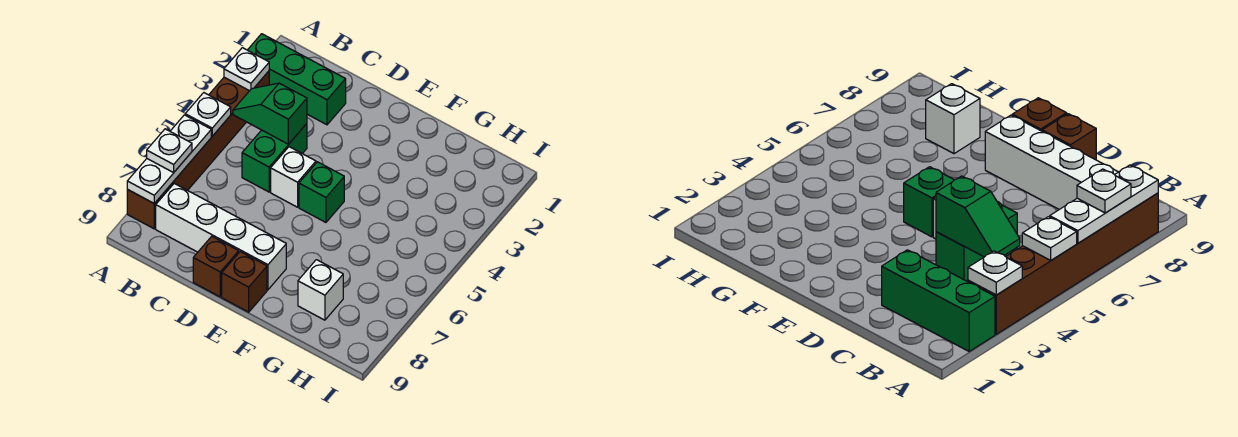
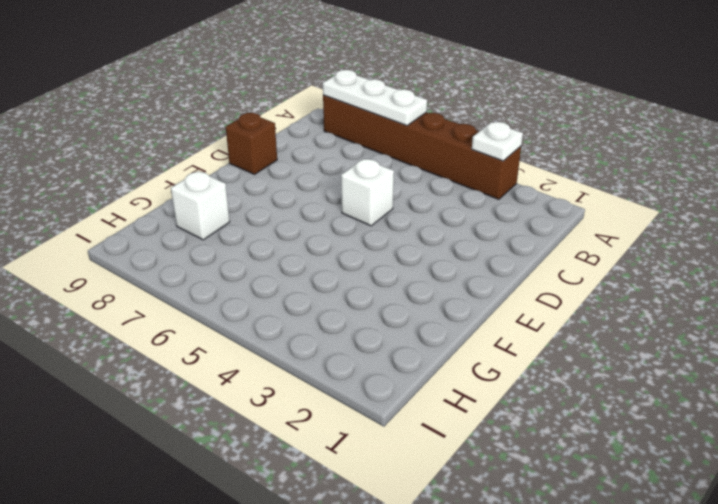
none -> green 1x3 brick [248,34,346,125]
none -> white 1x4 brick [156,183,286,290]
none -> green 1x2 brick [242,124,307,192]

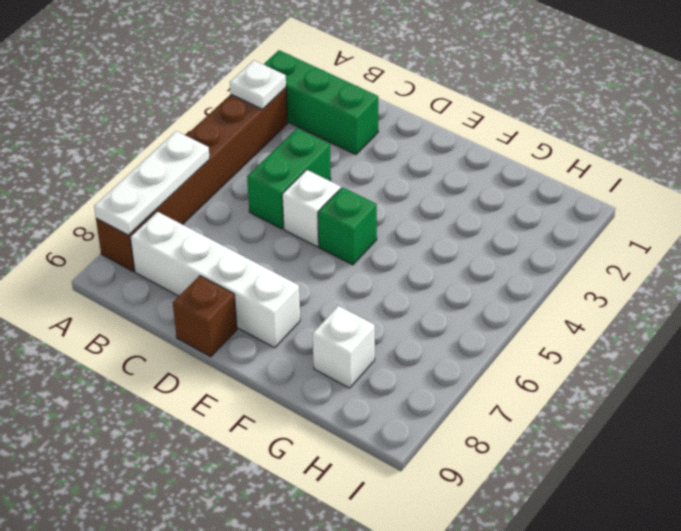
none -> brown 1x1 brick [222,252,267,312]
none -> white 1x1 plate [185,93,231,136]
none -> green 1x2 slope [233,83,307,144]

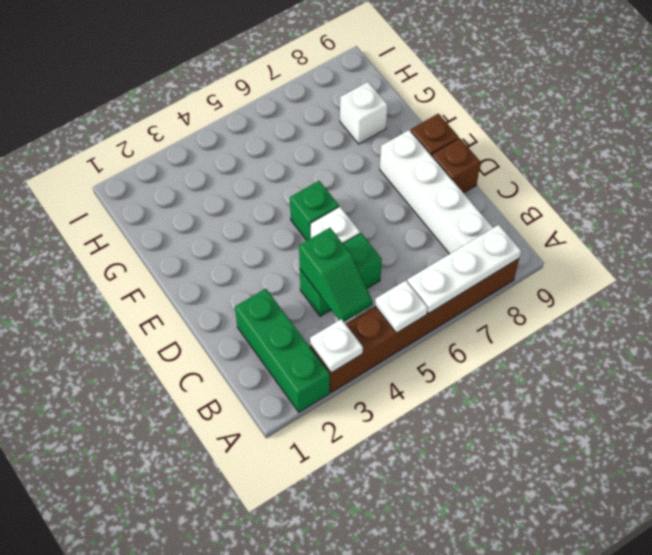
none -> white 1x1 plate [147,129,192,173]

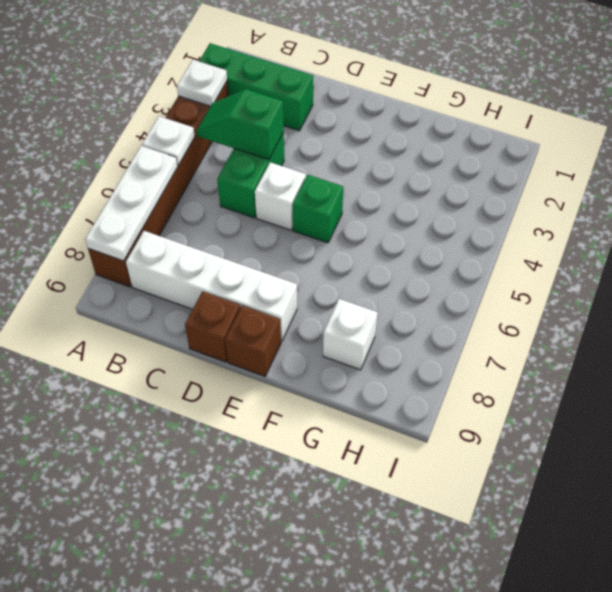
none -> white 1x1 plate [147,129,192,173]

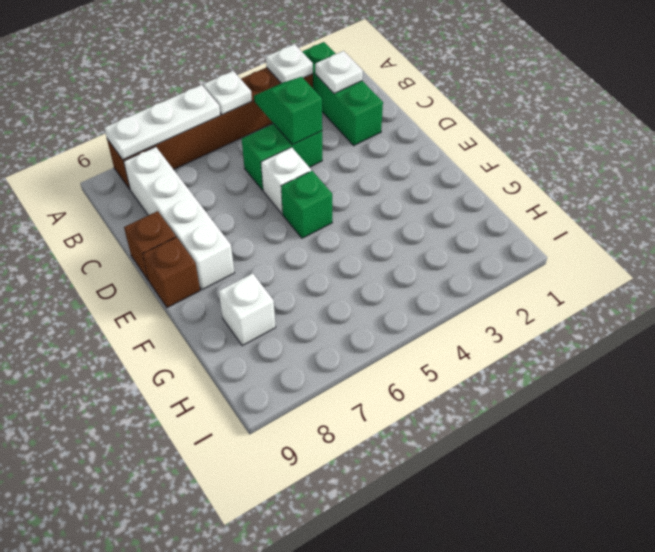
white 1x1 plate [315,51,363,94] -> white 1x1 plate moved to [147,129,192,173]

